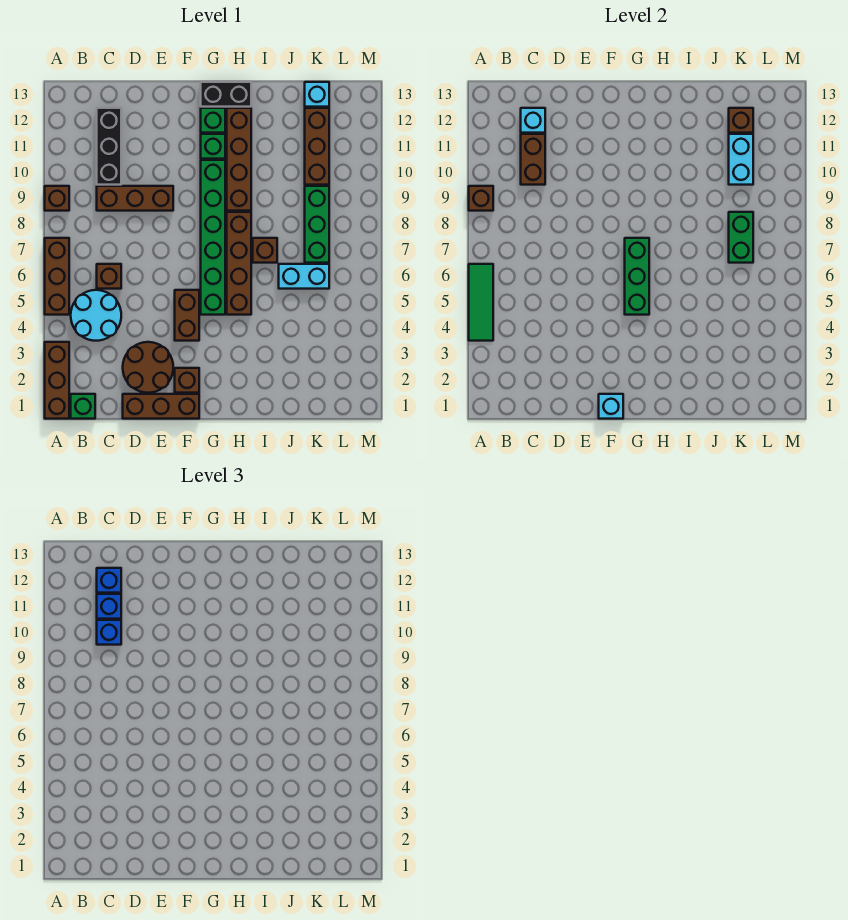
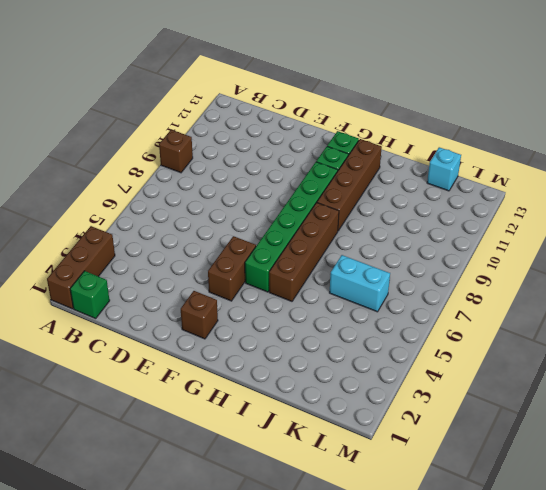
none -> brown 1x3 brick [45,238,69,315]
none -> cyan 2x2 round brick [71,290,121,341]
none -> brown 1x1 brick [97,264,121,289]
none -> brown 1x3 brick [97,186,173,211]

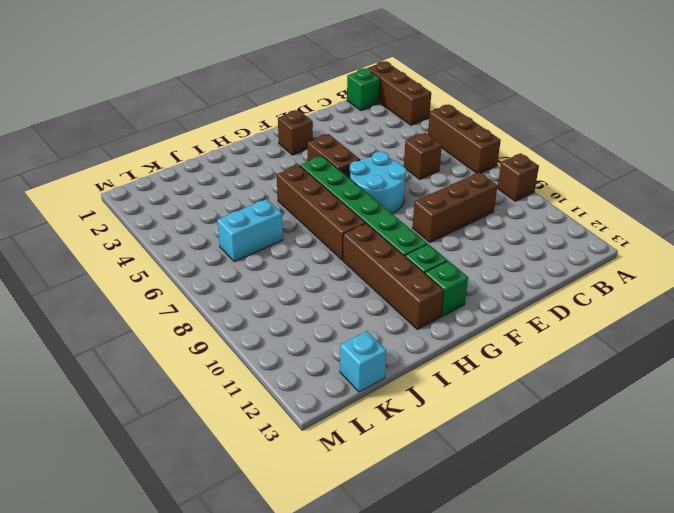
cyan 2x2 round brick [350,152,406,213] -> cyan 2x2 round brick moved to [71,290,121,341]
none -> black 1x3 brick [97,108,121,185]
none -> brown 1x3 brick [123,394,199,419]
none -> brown 2x2 round brick [123,342,173,393]
none -> black 1x2 brick [201,82,251,107]

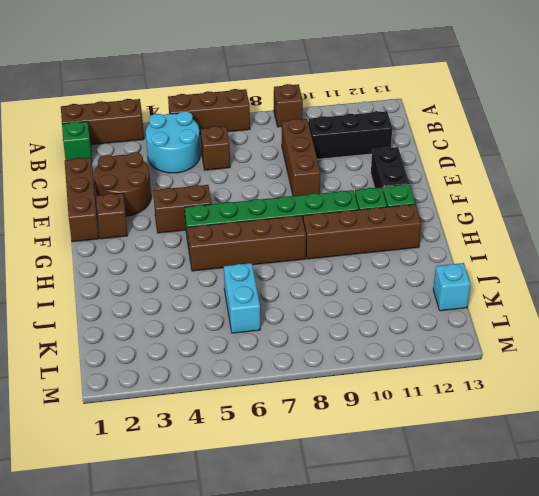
black 1x2 brick [371,147,409,190] -> black 1x2 brick moved to [201,82,251,107]
none -> brown 1x1 brick [253,238,277,263]
none -> green 1x3 brick [305,186,329,263]
none -> brown 1x3 brick [305,108,329,185]
none -> green 1x3 tile [469,264,493,341]

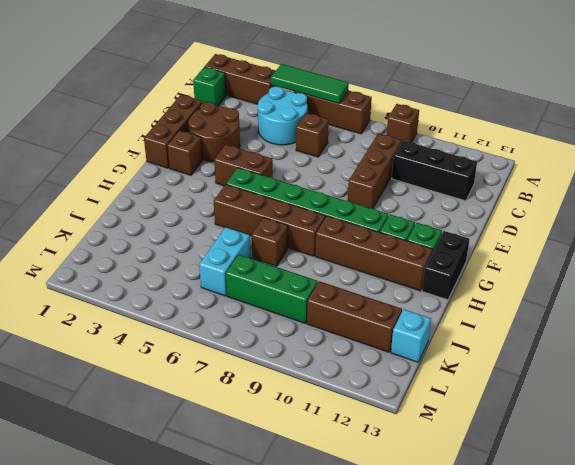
none -> brown 1x1 brick [469,186,493,211]
none -> brown 1x2 brick [521,134,545,185]
none -> cyan 1x1 brick [521,108,545,133]
none -> cyan 1x1 brick [599,394,623,419]

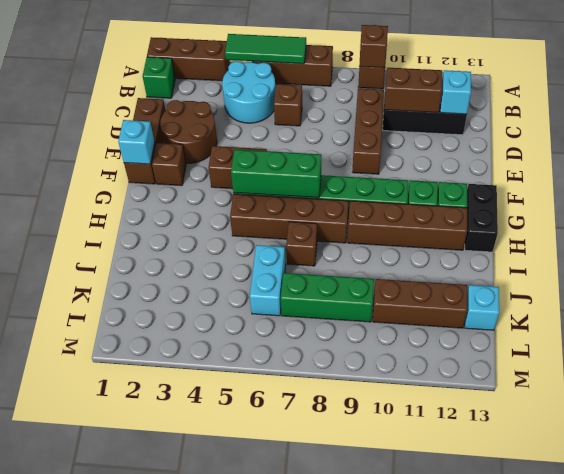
none -> green 1x2 brick [729,212,753,263]
none -> cyan 1x2 brick [729,134,753,185]
none -> brown 1x1 brick [729,108,753,133]
none -> blue 1x1 brick [97,620,121,645]

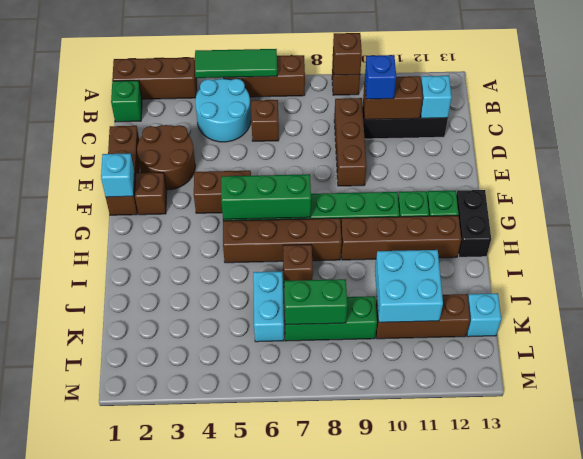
cyan 2x2 brick [375,250,443,322] -> cyan 1x2 brick [729,134,753,185]
none -> brown 1x1 brick [729,108,753,133]
none -> blue 1x1 brick [97,594,121,619]
none -> blue 1x1 brick [97,568,121,593]

